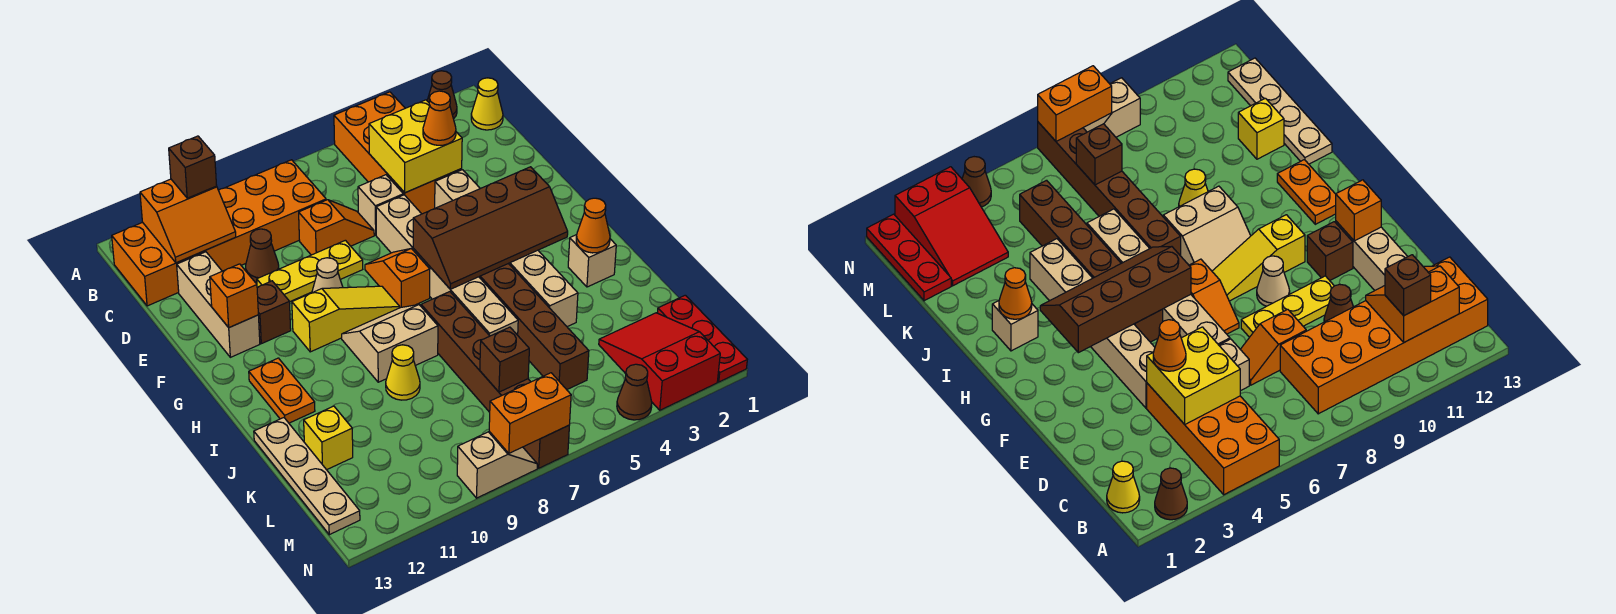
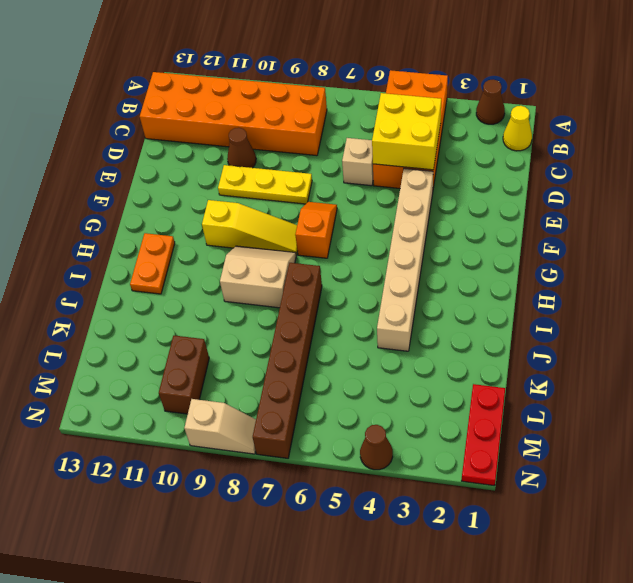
brown 1x2 brick [159,336,209,414] -> none
none -> orange 1x2 slope [299,200,374,255]
none -> tan 1x3 brick [177,252,260,357]
none -> tan 1x6 brick [376,195,518,336]
none -> tan 1x1 cone [312,258,343,293]

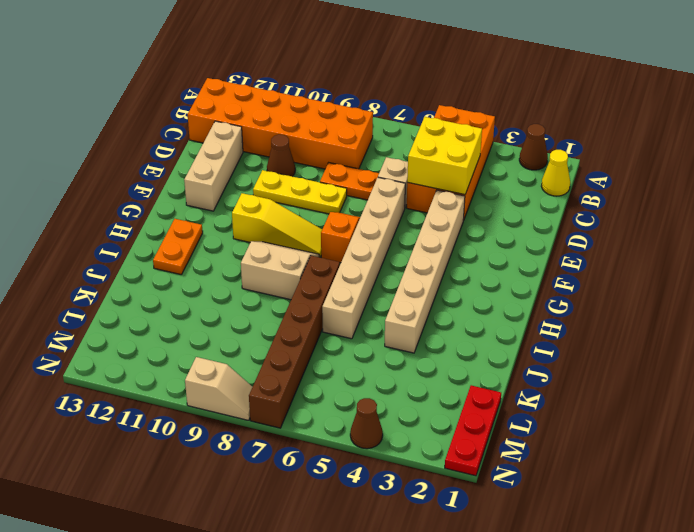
orange 1x2 plate [320,163,379,200] -> orange 1x2 slope [299,200,374,255]
none -> tan 1x1 cone [312,258,343,293]
none -> brown 1x1 brick [257,281,291,344]
none -> brown 1x6 brick [479,263,589,390]
none -> tan 1x1 brick [568,235,616,287]

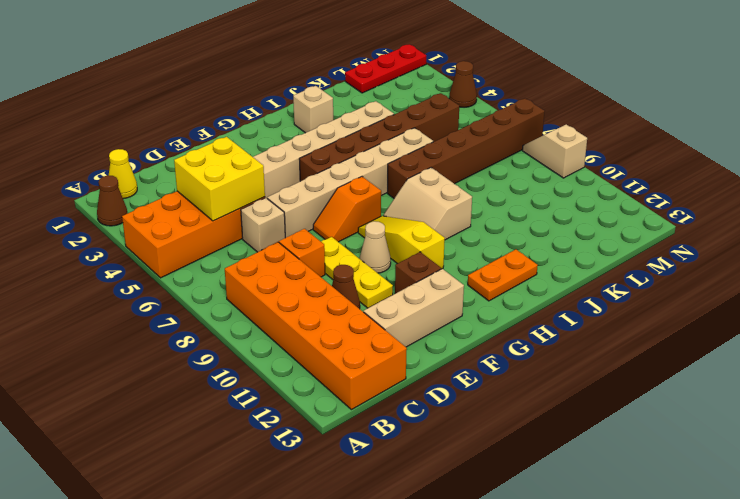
none -> yellow 1x1 cone [386,345,420,400]
none -> tan 1x4 plate [254,418,360,535]
none -> yellow 1x1 brick [304,406,353,470]
none -> red 2x3 slope [599,313,720,410]

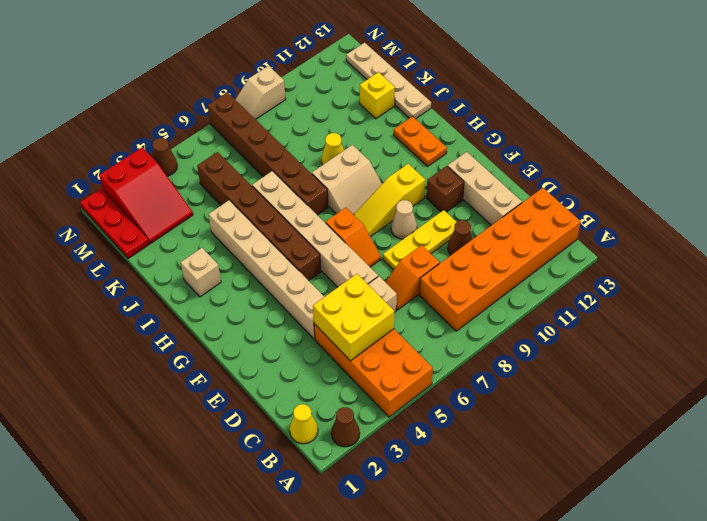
none -> orange 2x2 slope [140,179,236,263]
none -> orange 1x1 brick [210,264,258,328]
none -> brown 2x4 slope [413,167,568,289]
none -> orange 1x1 cone [576,198,610,253]

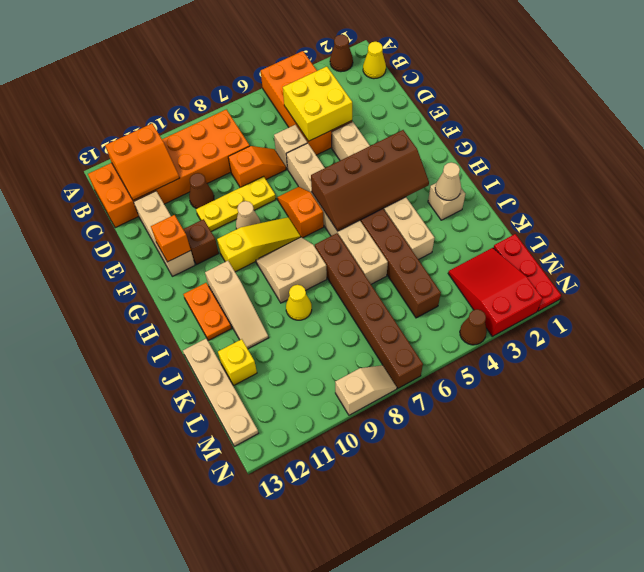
tan 1x3 slope [205,261,269,349] -> none
tan 1x1 cone [435,162,461,200] -> orange 1x1 cone [576,198,610,253]
none -> brown 1x1 brick [480,327,529,392]
none -> orange 1x2 brick [489,373,571,453]
none -> brown 1x1 brick [169,136,217,198]
none -> orange 1x1 cone [423,91,456,145]

